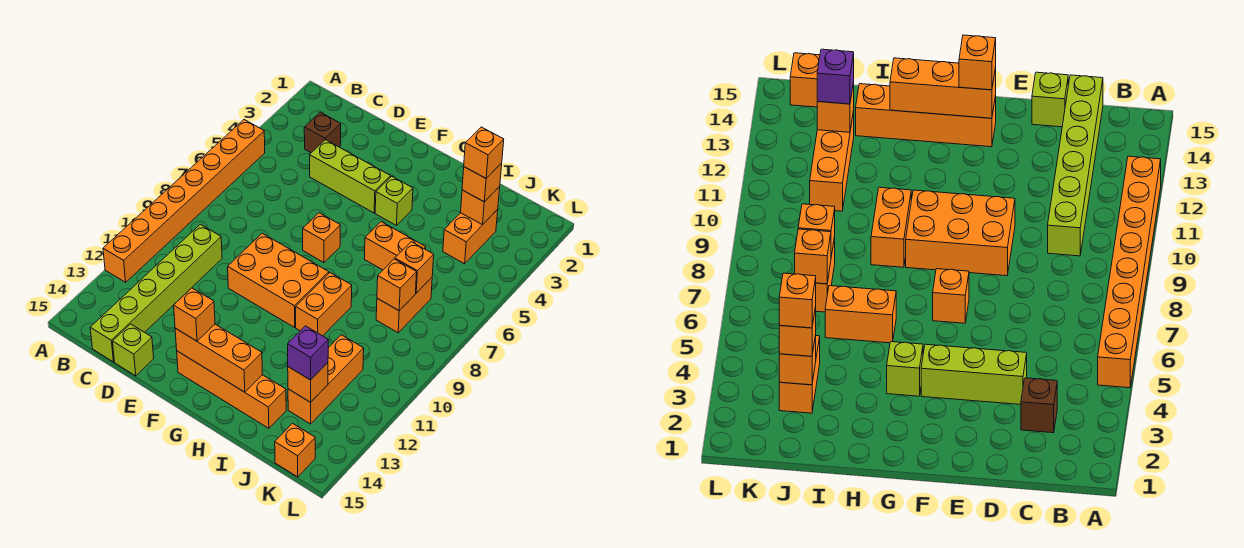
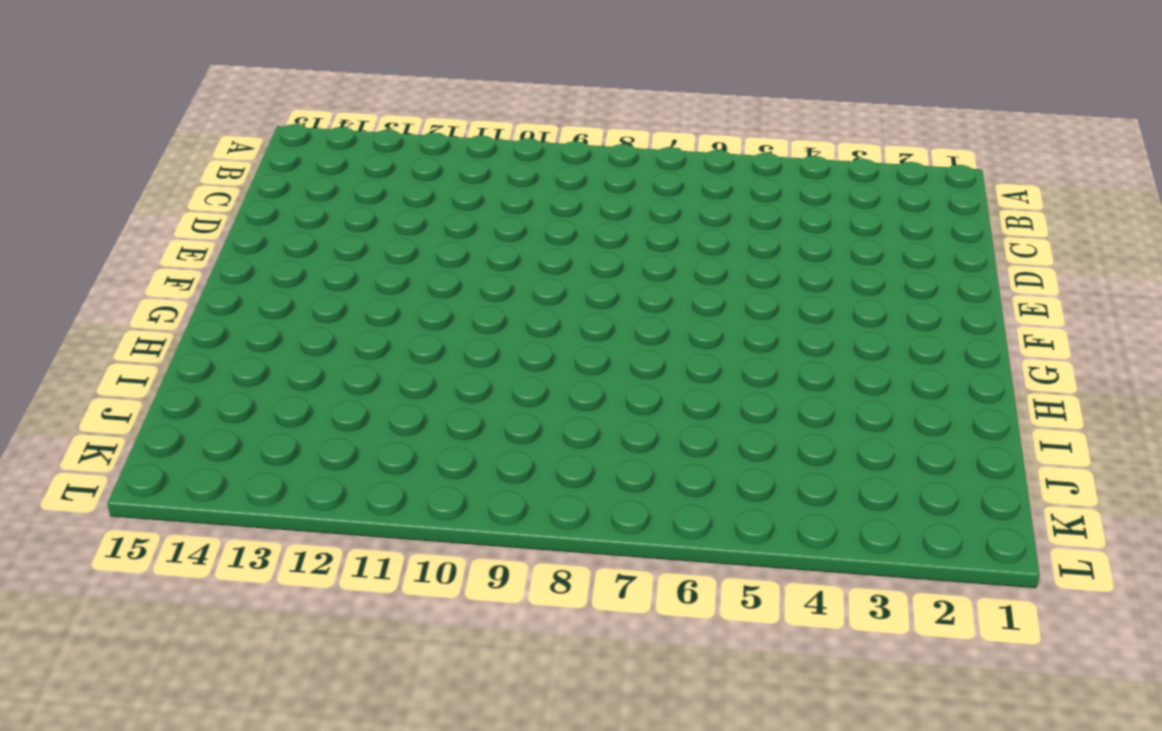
none -> orange 1x8 brick [103,120,265,282]
none -> brown 1x1 brick [304,112,341,153]
none -> lime 1x6 brick [90,224,222,362]

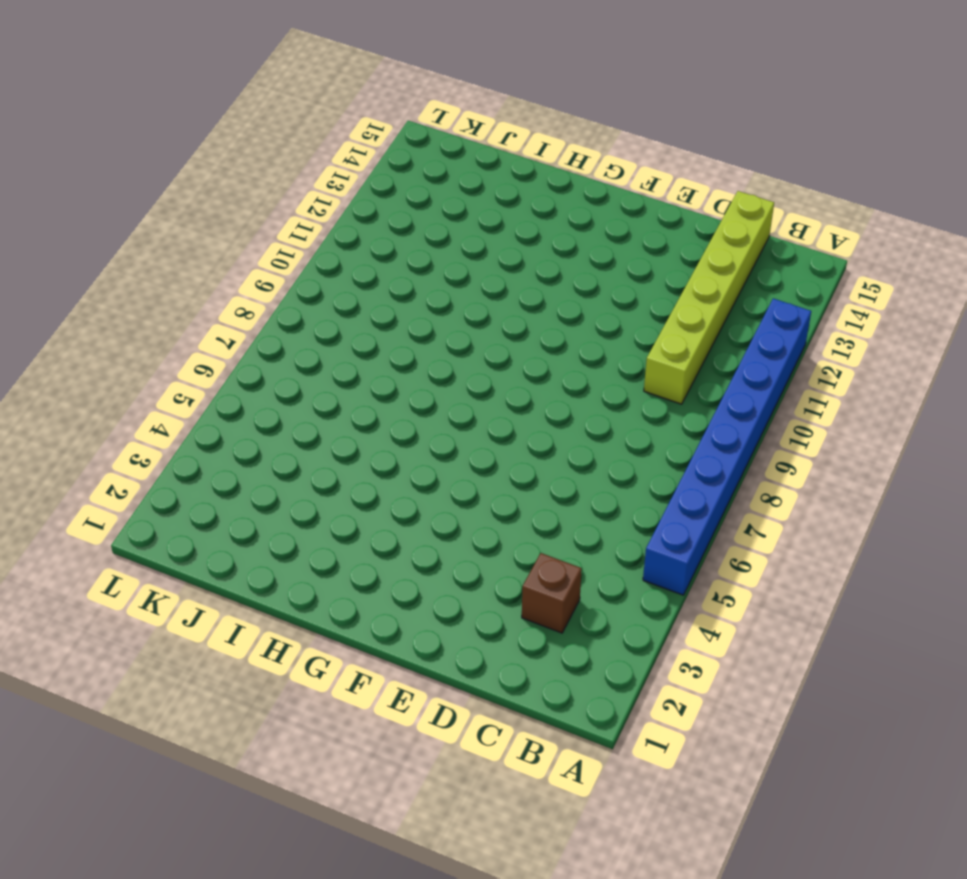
blue 1x8 brick [643,299,811,595] -> orange 1x8 brick [103,120,265,282]
none -> lime 1x3 brick [310,140,391,213]
none -> lime 1x1 brick [113,324,154,376]
none -> orange 2x3 brick [228,233,329,327]

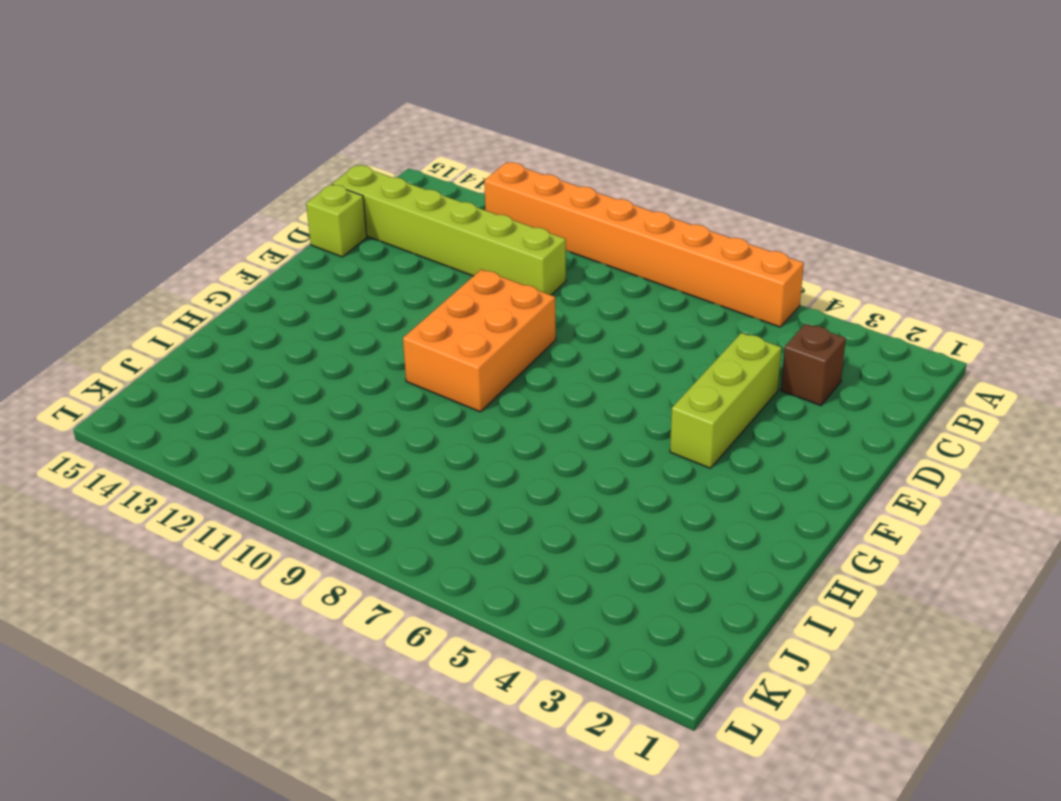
none -> orange 1x1 brick [303,213,340,263]
none -> orange 1x4 brick [177,351,286,428]
none -> lime 1x1 brick [375,176,413,226]

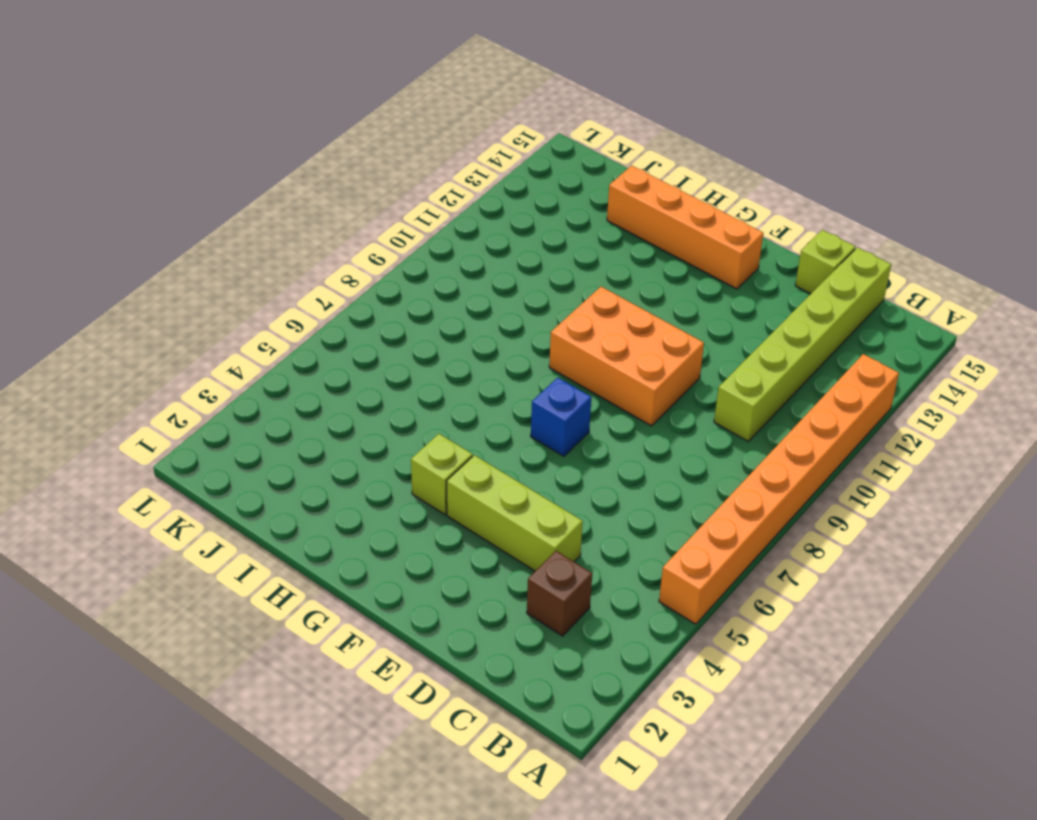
blue 1x1 brick [531,378,591,456] -> orange 1x1 brick [303,213,340,263]
none -> orange 1x2 brick [364,222,426,270]
none -> orange 1x2 brick [296,273,352,336]
none -> orange 1x2 brick [443,210,498,264]

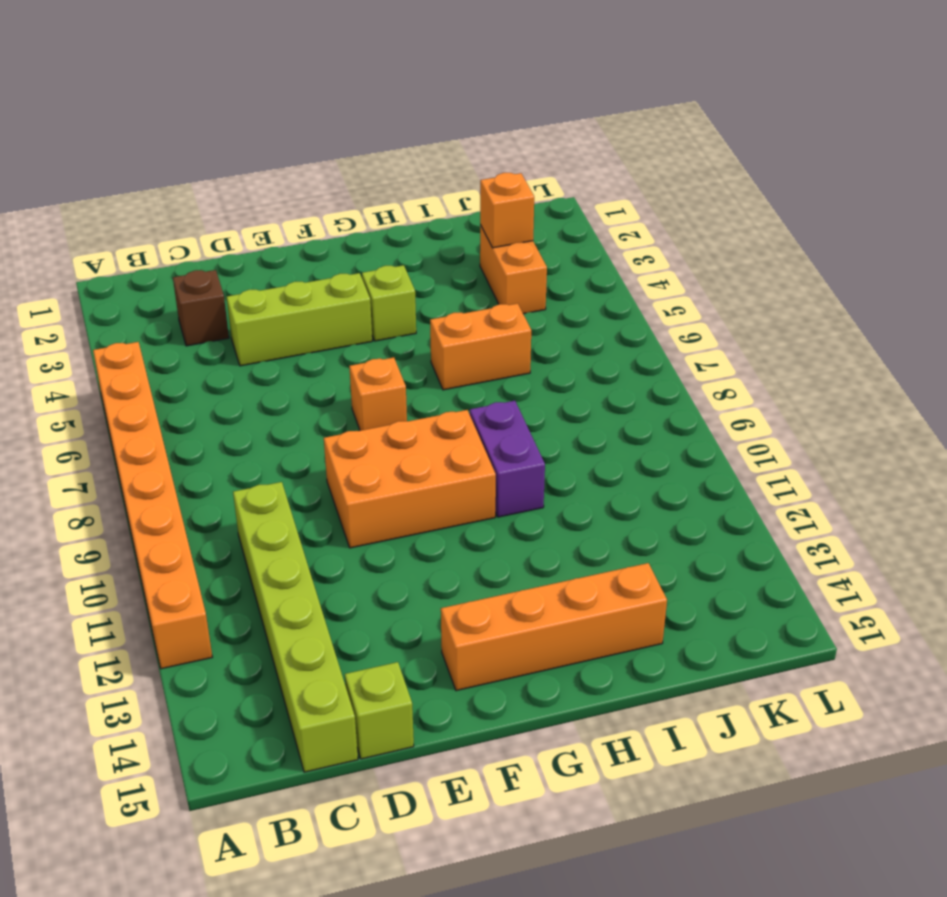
purple 1x2 brick [470,401,545,517] -> orange 1x2 brick [296,273,352,336]
none -> orange 1x2 brick [376,278,432,333]
none -> orange 1x3 brick [288,335,364,424]
none -> orange 1x1 brick [275,423,315,477]

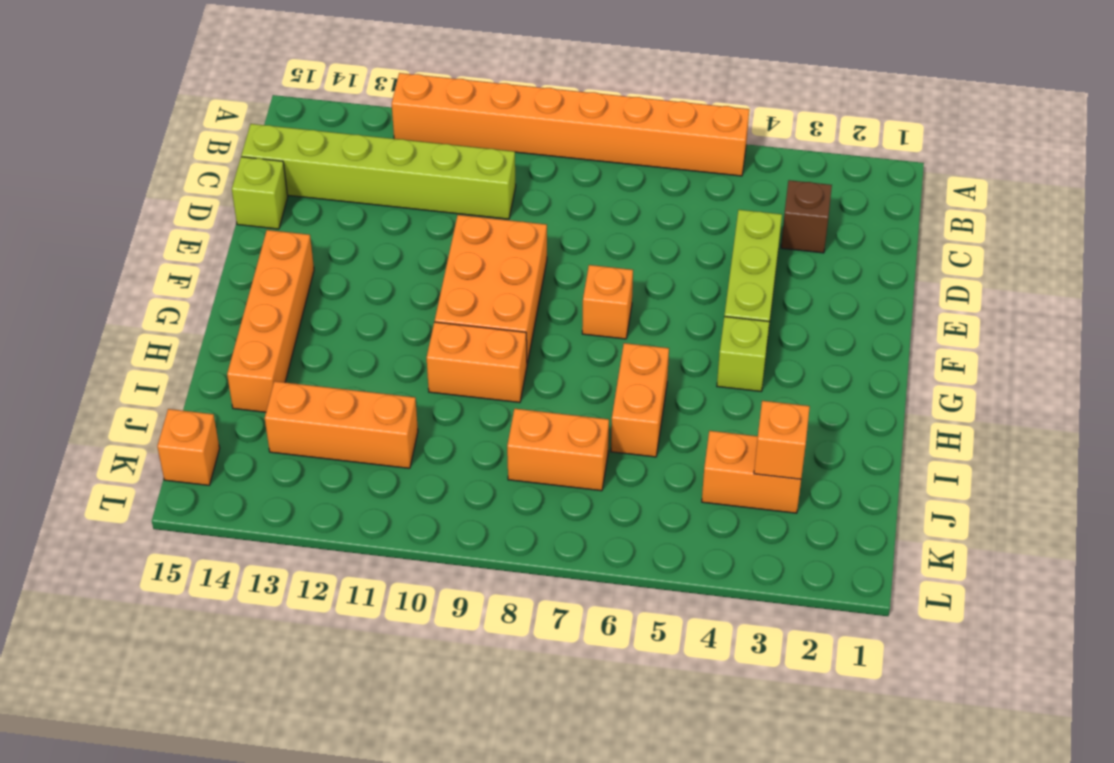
none -> orange 1x3 brick [175,324,263,392]
none -> orange 1x1 brick [395,242,434,293]
none -> orange 1x1 brick [377,259,417,311]

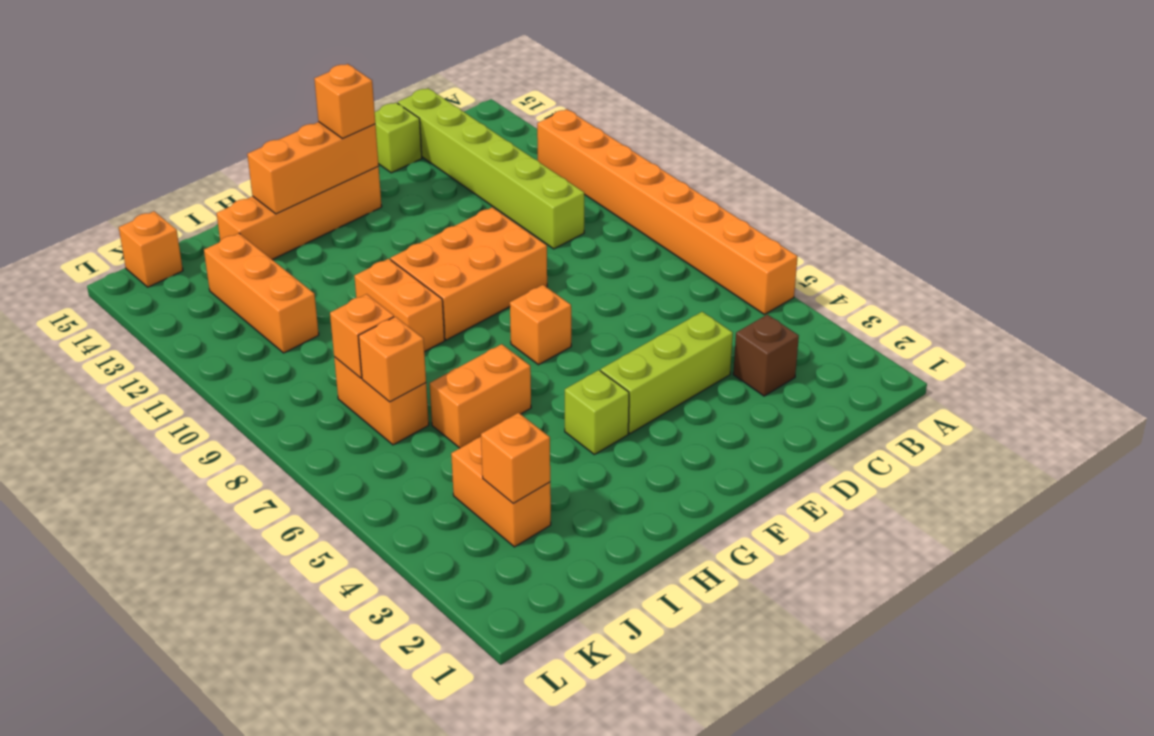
none -> orange 1x1 brick [288,363,328,402]
none -> orange 1x1 brick [462,163,502,202]
none -> purple 1x1 brick [288,326,328,380]

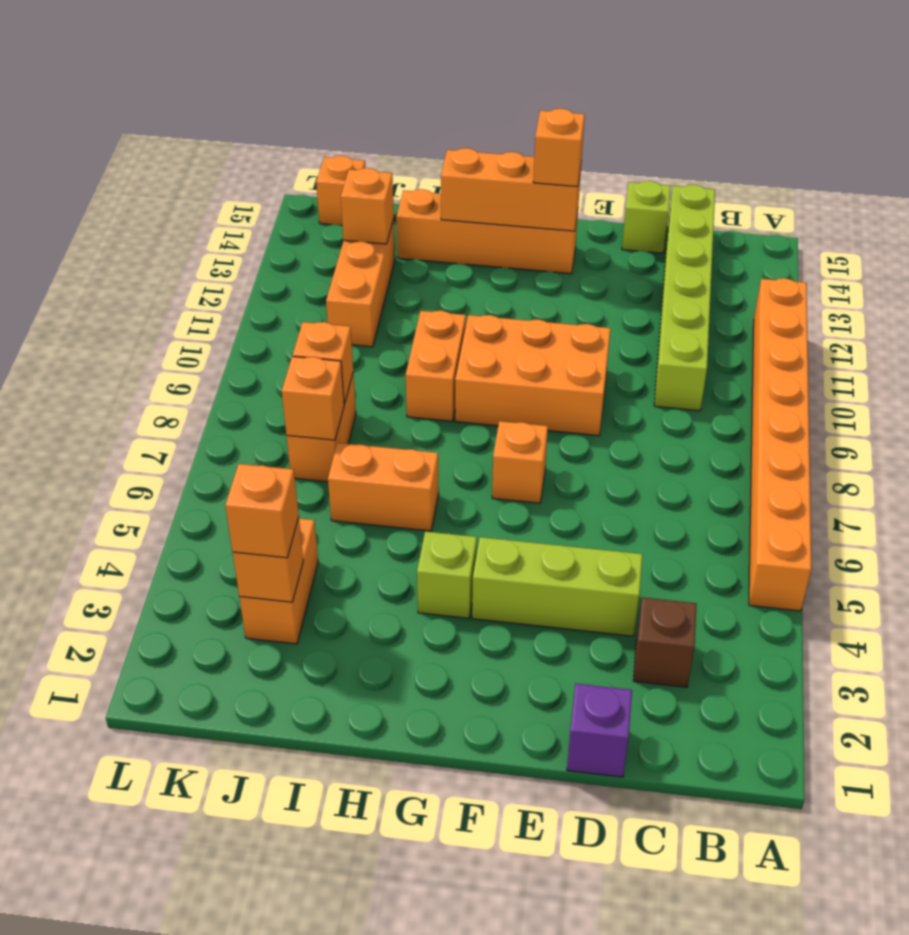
purple 1x1 brick [567,684,632,777] -> purple 1x1 brick moved to [288,326,328,380]
none -> orange 1x1 brick [464,127,504,178]

